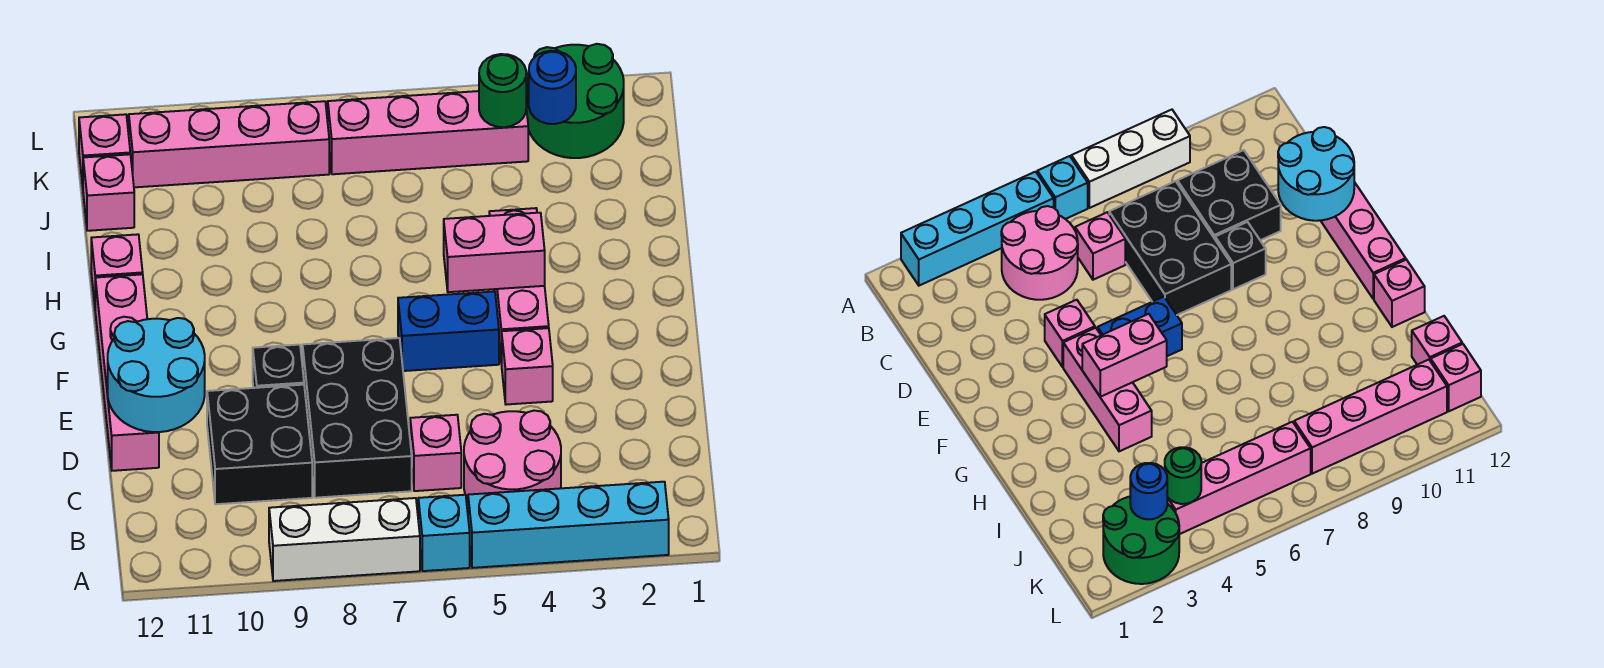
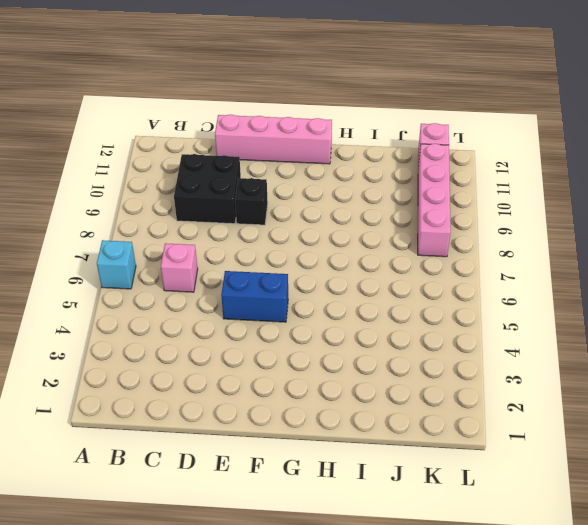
blue 1x2 brick [221,271,288,322] -> blue 1x2 brick turned to [398,291,499,371]
none -> cyan 1x4 brick [468,482,669,568]
none -> white 1x3 brick [269,498,420,581]
none -> pink 2x2 round brick [464,411,561,501]

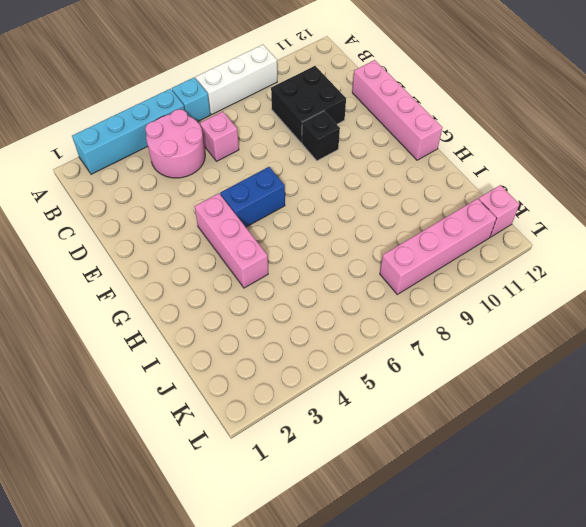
none -> black 2x3 brick [303,338,412,498]
none -> pink 1x1 brick [502,328,553,405]
none -> pink 1x1 brick [91,234,143,304]

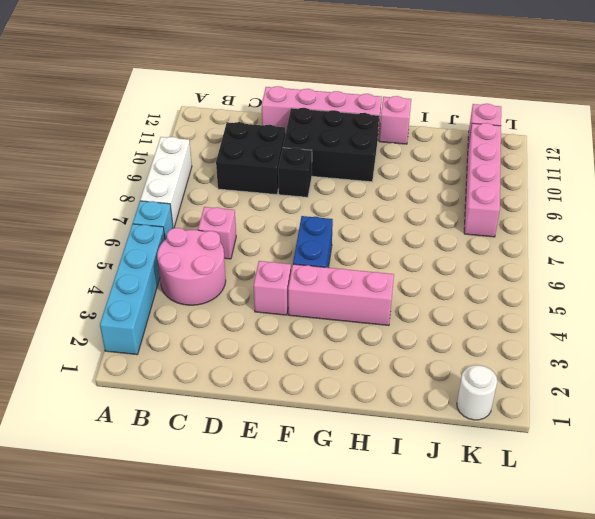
black 2x3 brick [283,108,379,182] -> black 2x3 brick moved to [303,338,412,498]
white 1x1 round brick [457,365,497,420] -> none
none -> pink 1x1 brick [83,154,134,231]
none -> green 2x2 round brick [526,44,624,158]
none -> pink 1x4 brick [328,91,528,174]

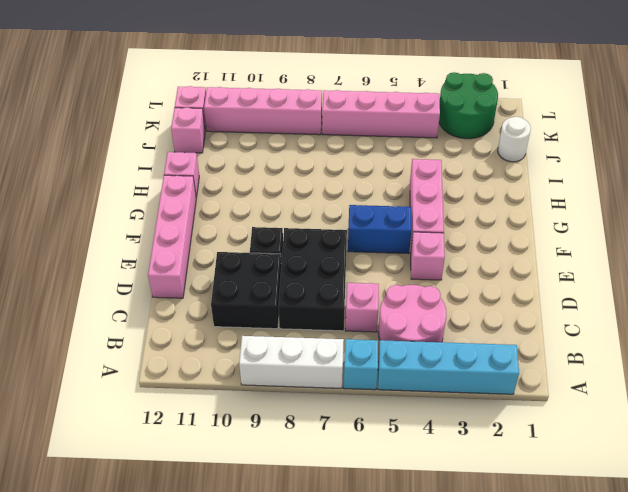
white 1x1 round brick [498,117,531,162] -> none
none -> cyan 2x2 round brick [108,318,205,432]
none -> pink 1x2 brick [444,213,545,292]
none -> blue 1x1 round brick [529,51,576,124]

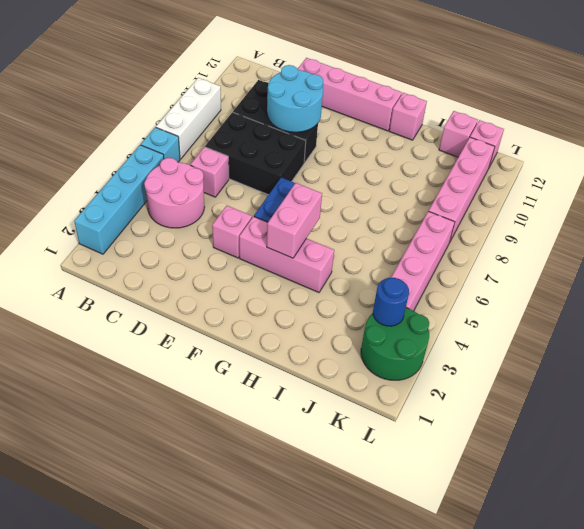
cyan 2x2 round brick [267,65,323,132] -> cyan 2x2 round brick moved to [108,318,205,432]
none -> green 1x1 round brick [479,54,526,127]

